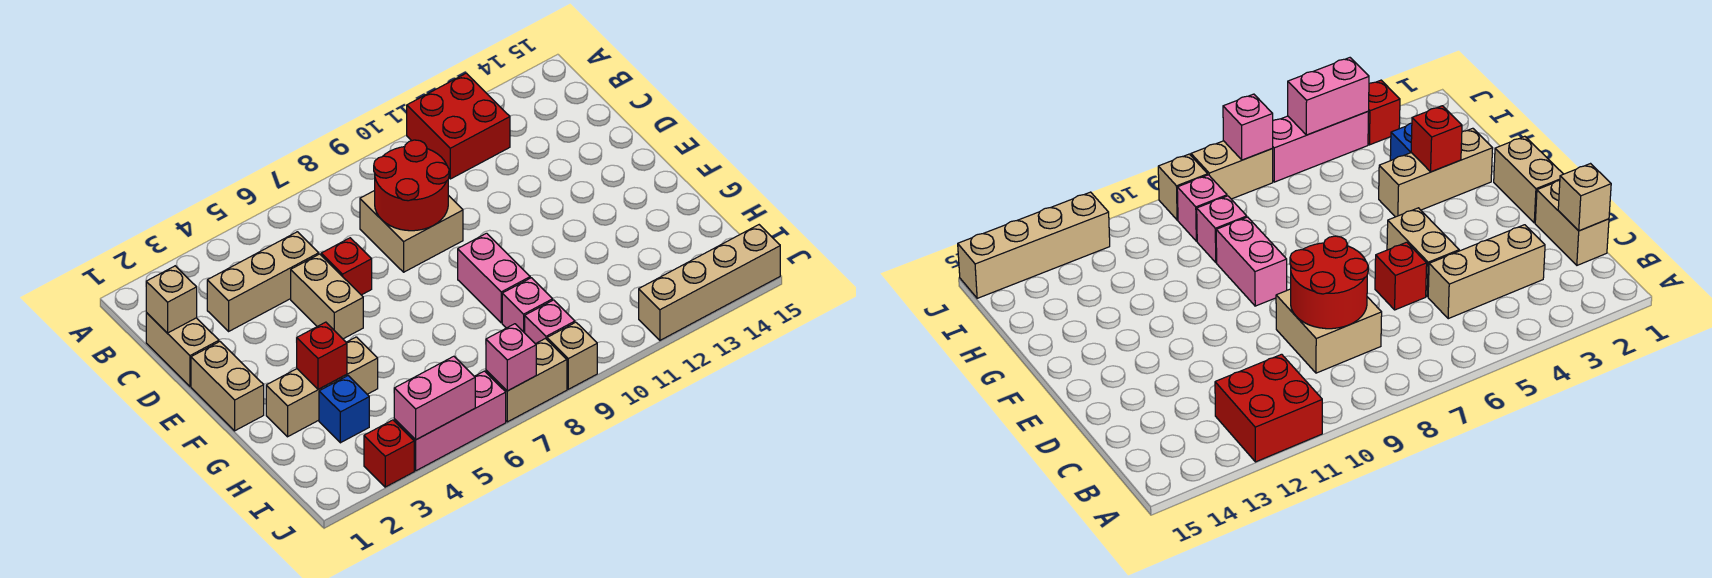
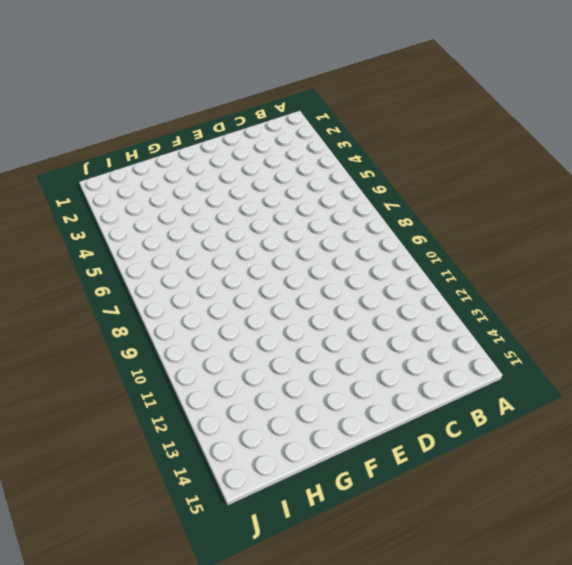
none -> red 2x2 brick [407,73,510,179]
none -> tan 1x2 brick [146,313,219,386]
none -> tan 1x3 brick [207,232,319,331]

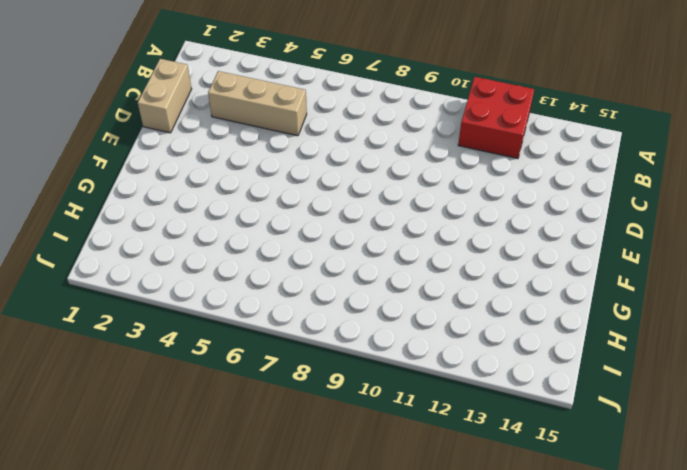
none -> tan 2x2 brick [360,191,463,272]
none -> tan 1x2 brick [291,254,363,339]
none -> red 1x1 brick [321,238,372,295]

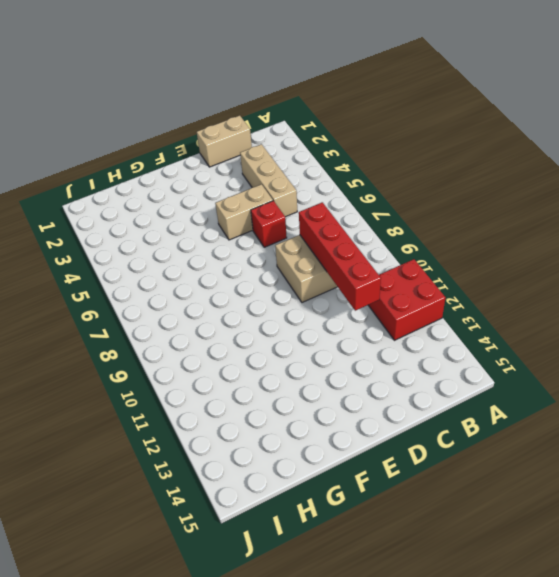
red 1x4 brick [299,202,381,311] -> red 2x2 round brick [374,140,449,231]
none -> tan 1x2 brick [191,342,264,431]
none -> pink 1x2 brick [458,233,530,323]
none -> tan 1x3 brick [266,337,378,437]

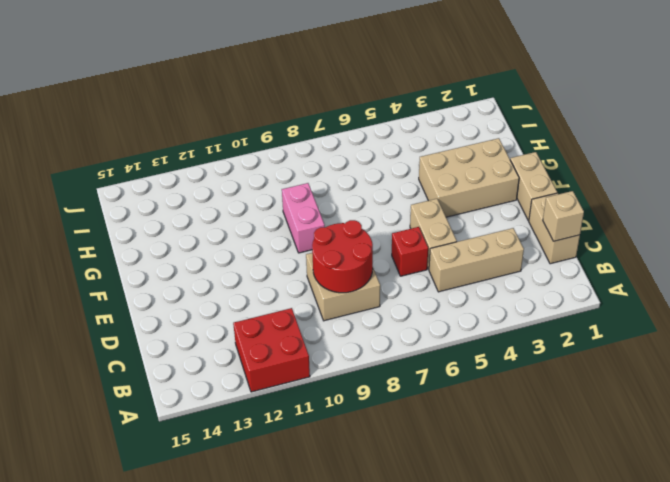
tan 2x3 brick [419,138,519,217] -> tan 1x3 brick [266,337,378,437]
none -> blue 1x1 brick [319,376,369,443]
none -> pink 1x1 brick [502,278,553,333]
none -> pink 1x1 brick [525,300,575,344]

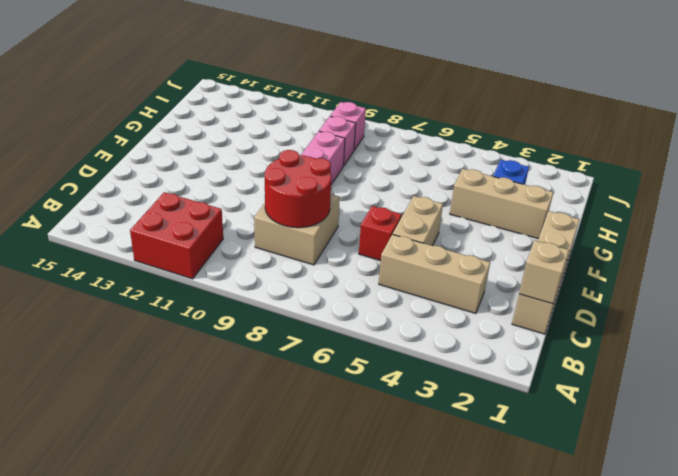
none -> red 1x1 brick [364,420,414,487]
none -> pink 1x3 brick [394,371,506,471]
none -> tan 1x2 brick [486,339,567,422]

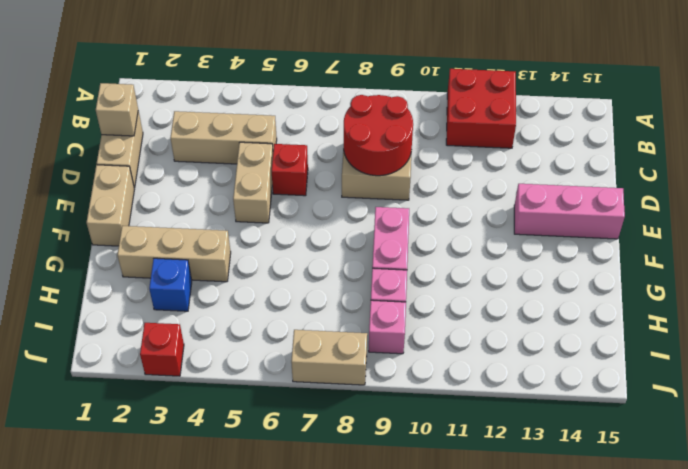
pink 1x3 brick [514,184,625,239] -> pink 1x3 brick moved to [394,371,506,471]
none -> tan 1x1 brick [547,322,597,389]
none -> tan 1x4 brick [639,225,780,340]
none -> red 1x1 brick [297,322,347,389]

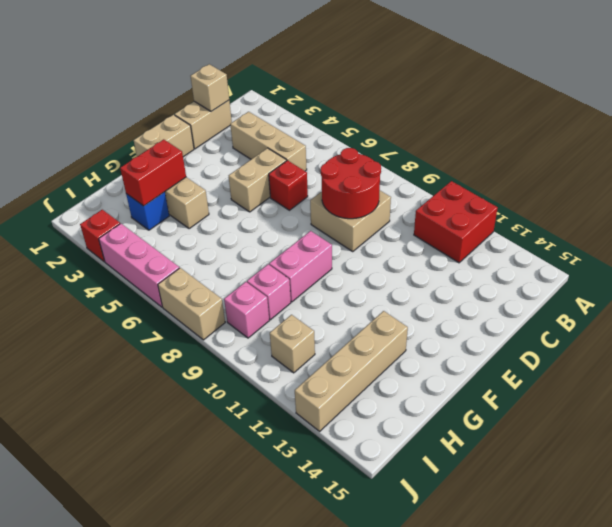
red 1x2 brick [120,139,186,206] -> red 1x1 brick [297,322,347,389]
tan 1x4 brick [295,311,408,431] -> tan 1x4 brick turned to [639,225,780,340]
tan 1x1 brick [270,315,315,373] -> tan 1x1 brick moved to [547,322,597,389]
none -> pink 1x2 brick [394,356,475,440]
none -> pink 1x1 brick [486,324,536,391]

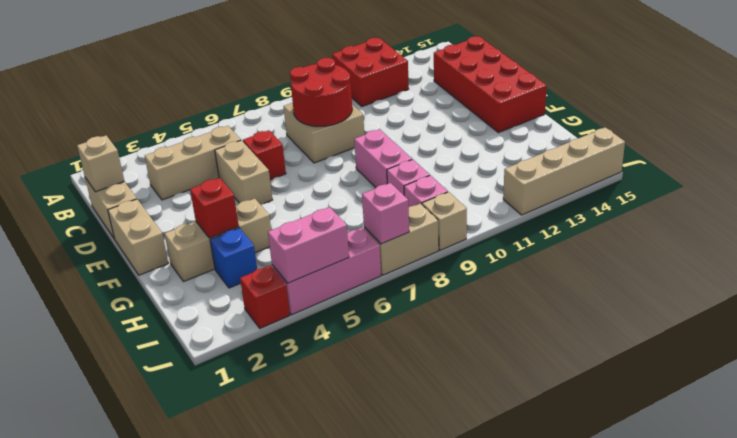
red 2x4 brick [434,36,547,133] -> none

